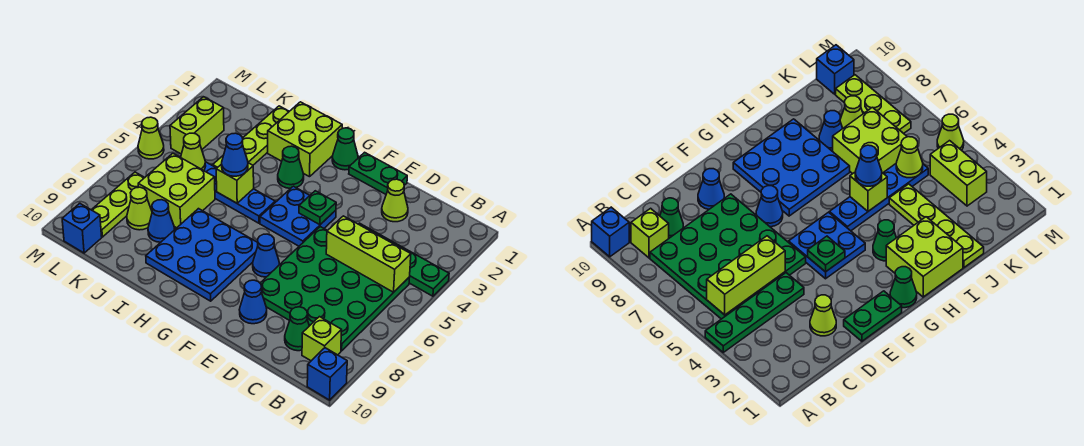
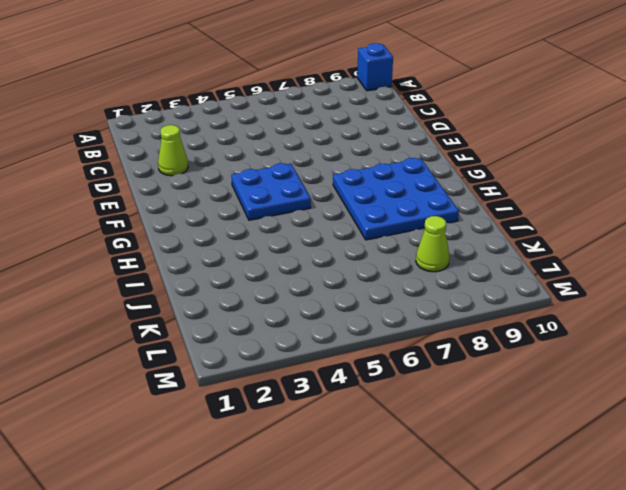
none -> green 1x4 plate [359,223,449,296]
none -> green 4x4 plate [260,227,410,351]
none -> lime 1x1 brick [302,317,341,361]

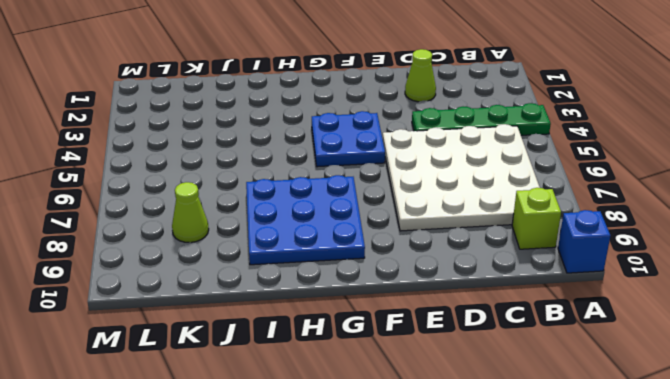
white 4x4 plate [383,124,540,231] -> green 4x4 plate [260,227,410,351]
none -> green 1x1 cone [285,307,309,351]
none -> green 1x2 plate [349,152,407,194]
none -> blue 1x1 cone [240,280,267,324]

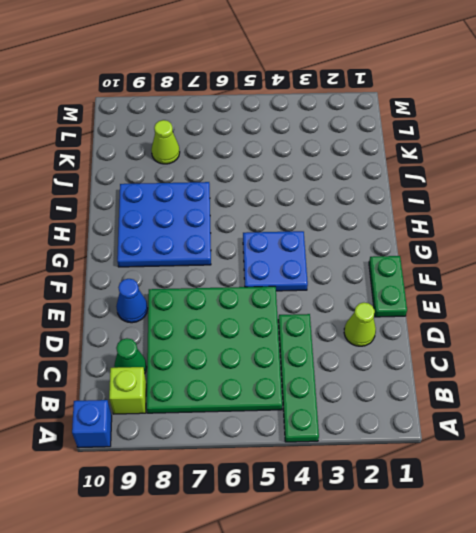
none -> blue 1x1 cone [253,234,279,277]
none -> green 1x1 cone [332,128,358,170]
none -> lime 2x2 brick [268,102,342,177]

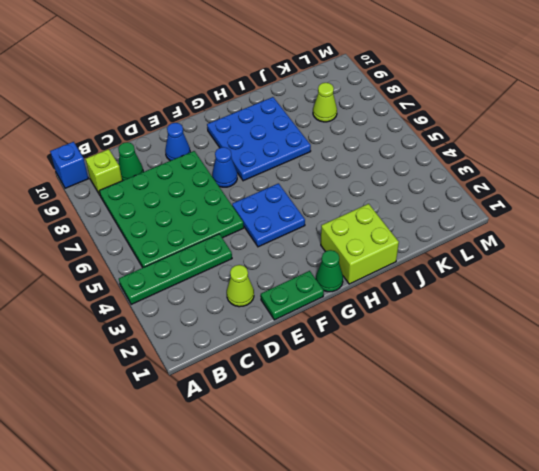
none -> green 1x1 cone [278,146,304,188]
none -> blue 1x4 plate [204,162,275,223]
none -> lime 1x4 plate [213,106,289,168]

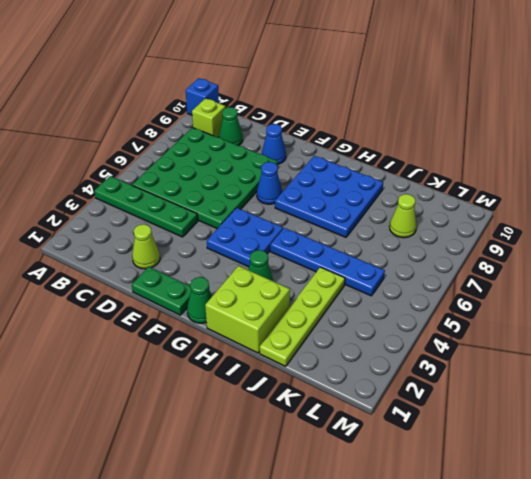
none -> lime 2x2 brick [138,153,215,228]
none -> blue 1x1 cone [148,200,174,242]
none -> lime 1x2 brick [170,97,224,154]

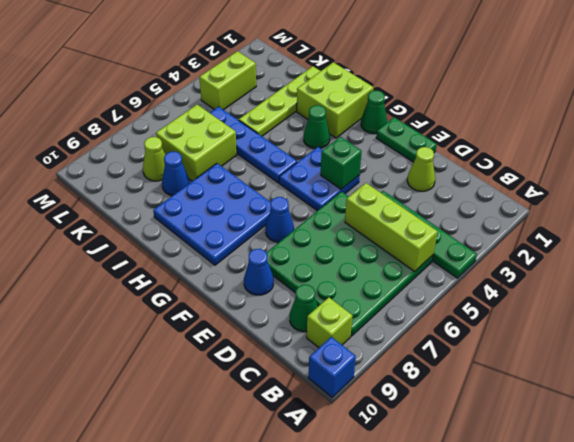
green 1x1 brick [321,137,362,189] -> green 1x1 plate [299,191,336,225]
none -> lime 1x3 plate [92,172,145,237]
none -> blue 1x1 brick [62,203,102,253]
none -> lime 1x1 cone [138,117,164,159]

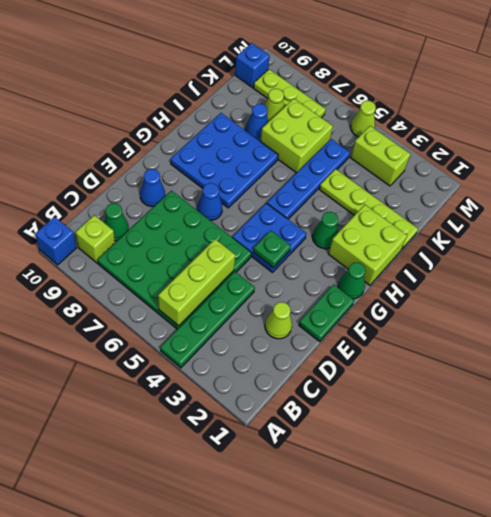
none -> lime 1x1 brick [216,163,254,203]
none -> lime 1x1 cone [181,133,206,171]
none -> blue 1x1 cone [222,133,248,176]

